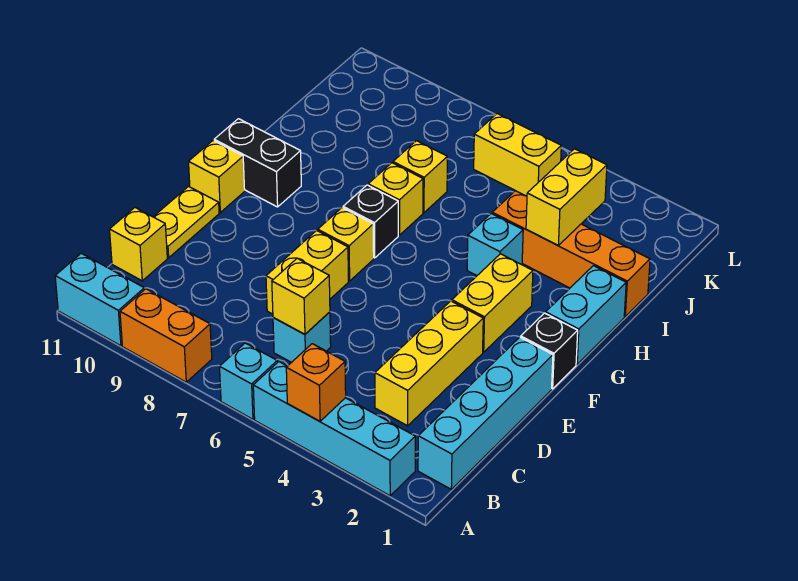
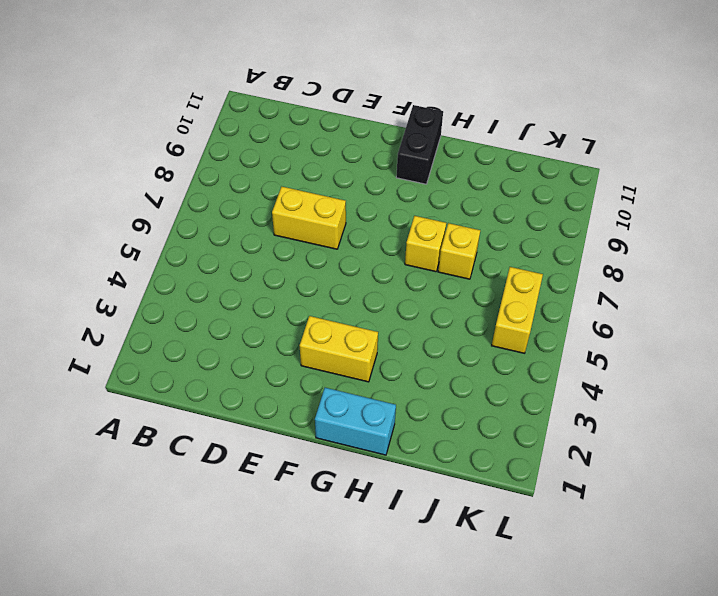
none -> cyan 1x4 brick [253,362,415,496]
none -> cyan 1x1 brick [220,343,277,419]
none -> orange 1x2 brick [120,289,212,382]

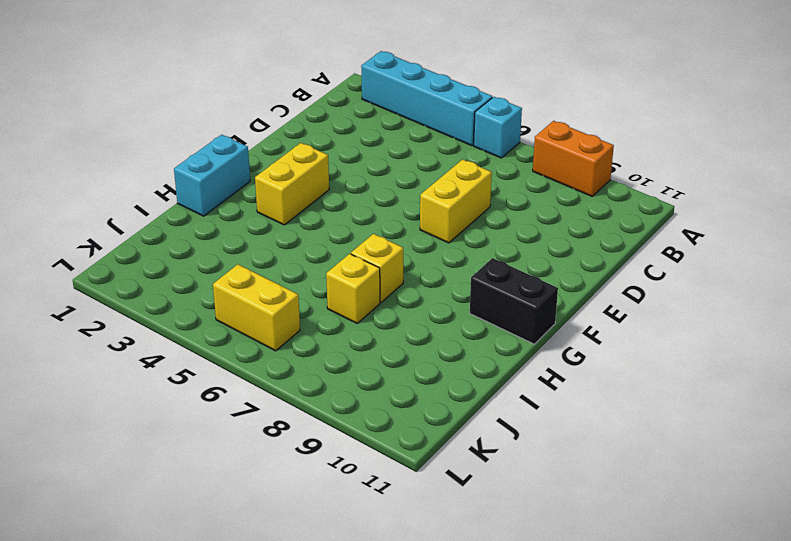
none -> cyan 1x2 brick [55,253,144,346]
none -> cyan 1x4 brick [418,337,553,489]
none -> yellow 1x3 brick [375,301,483,426]

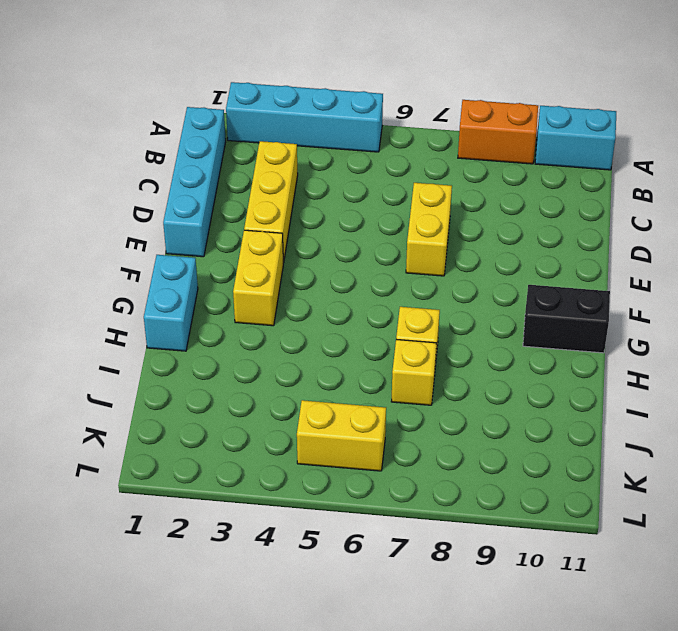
none -> cyan 1x1 brick [220,343,277,419]
none -> cyan 1x1 brick [273,312,331,363]
none -> yellow 1x1 brick [110,208,167,281]

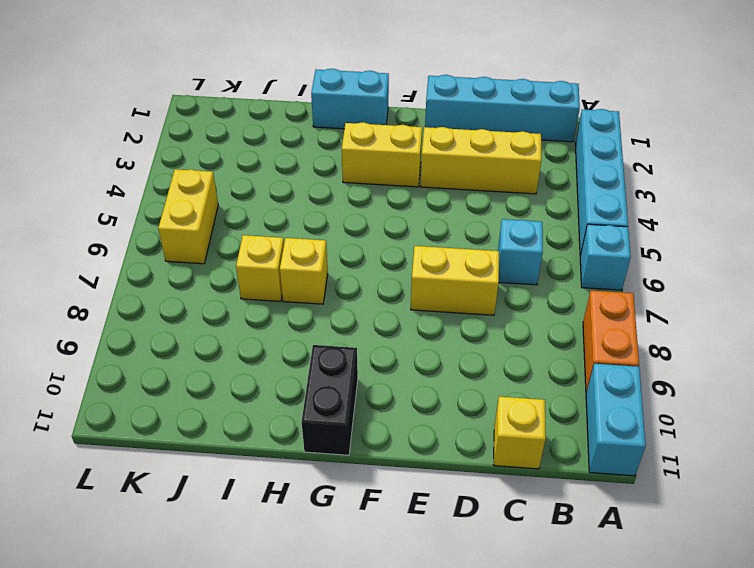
none -> yellow 1x2 plate [154,186,219,258]
none -> black 1x1 brick [521,313,578,389]
none -> yellow 1x1 brick [318,208,374,281]

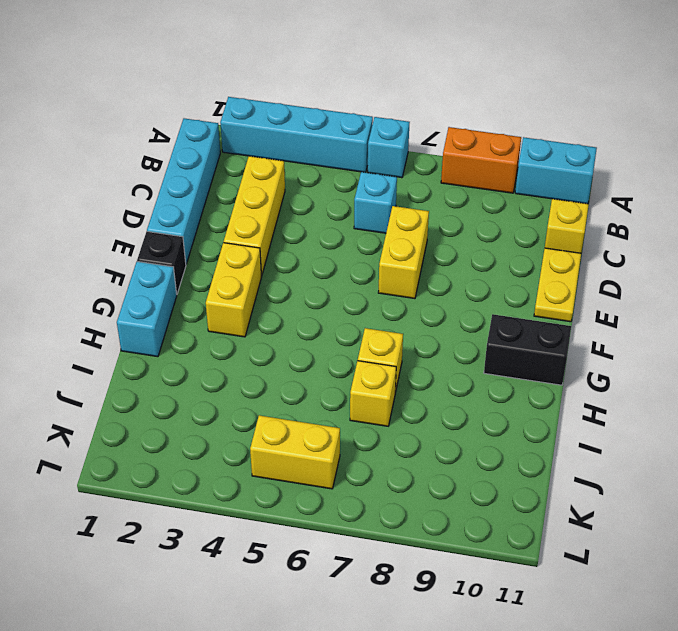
none -> yellow 1x1 brick [318,208,374,281]
none -> yellow 1x1 brick [189,141,245,212]
none -> black 1x1 brick [343,185,398,258]

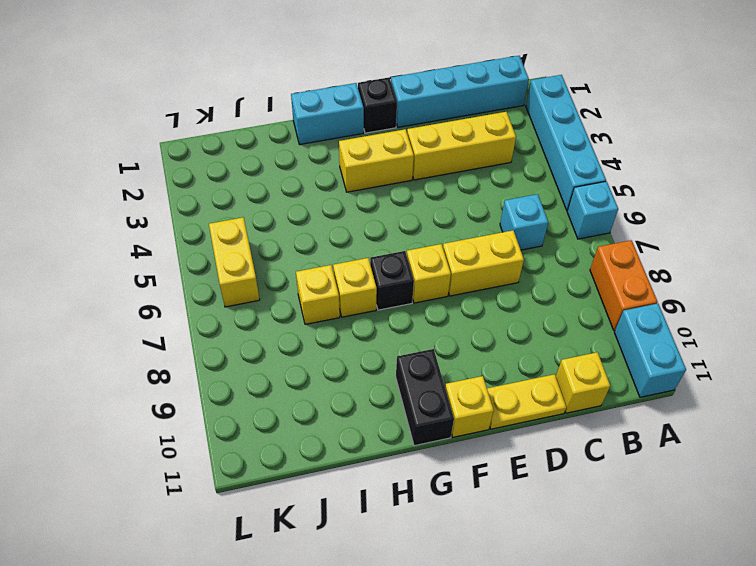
none -> cyan 1x1 brick [467,214,523,275]
none -> orange 1x4 brick [492,191,650,316]
none -> orange 1x1 brick [286,344,346,421]

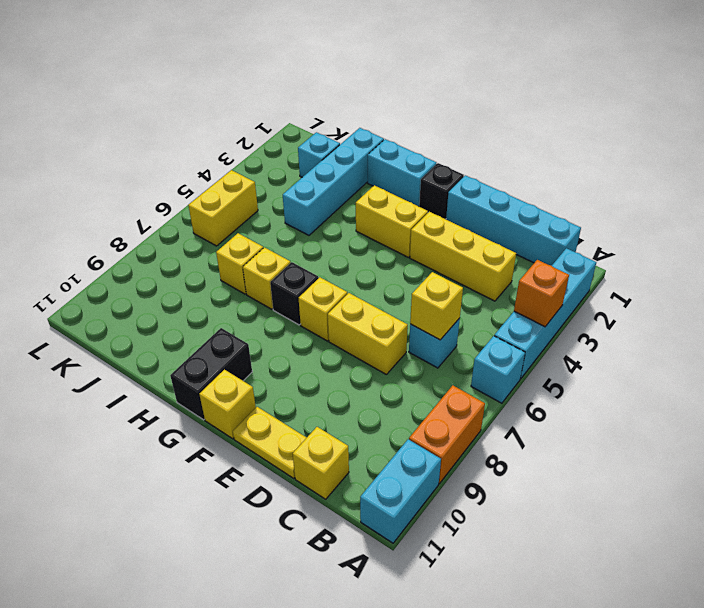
cyan 1x4 brick [283,128,384,235] -> orange 1x4 brick [492,191,650,316]
cyan 1x1 brick [298,132,340,177] -> cyan 1x1 brick moved to [467,214,523,275]
none -> yellow 1x2 brick [526,149,607,245]

